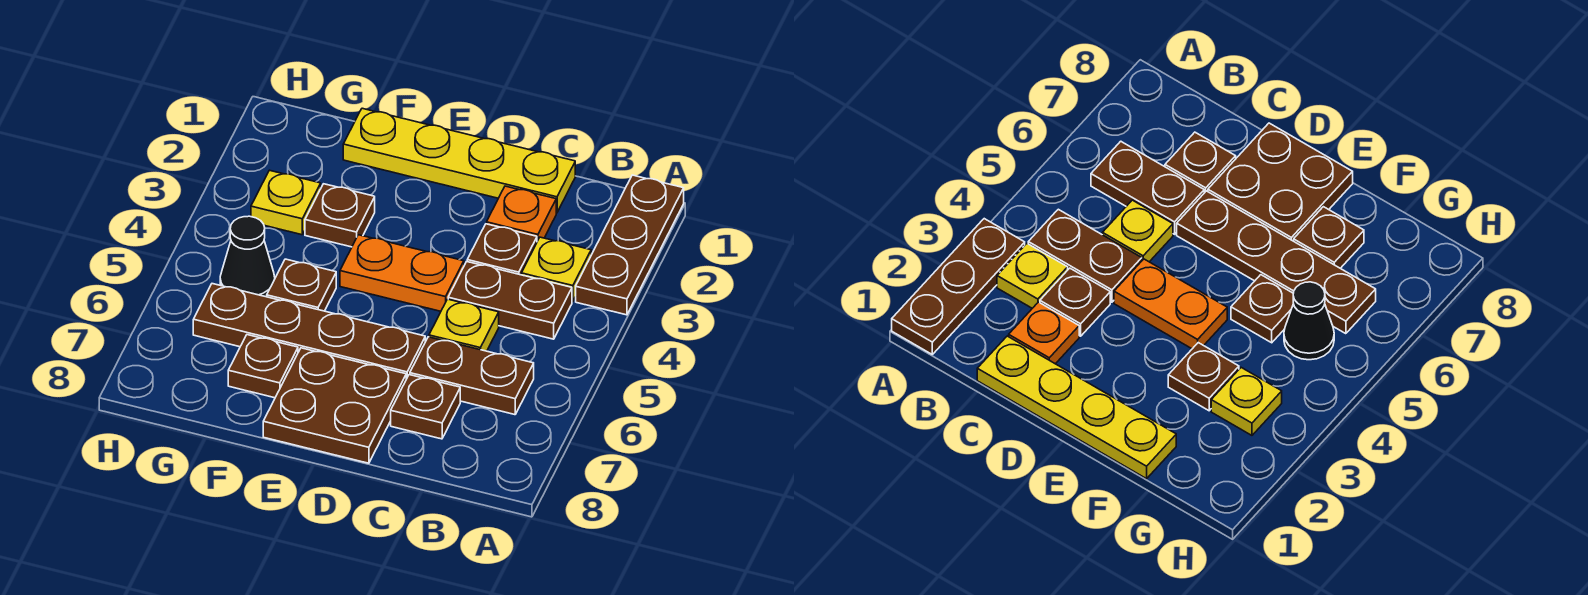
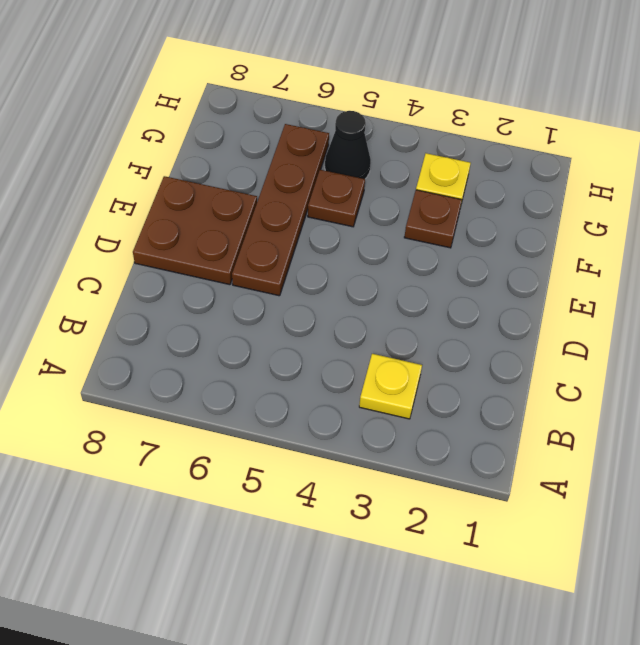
none -> brown 1x3 plate [576,175,684,315]
none -> brown 1x2 plate [448,262,572,339]
none -> brown 1x2 plate [410,337,534,415]

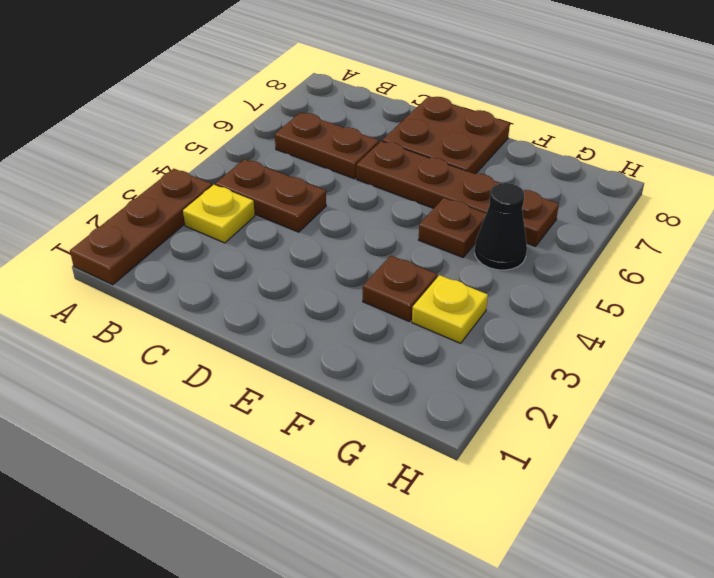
none -> yellow 1x4 plate [343,108,575,213]
none -> orange 1x1 plate [487,186,556,241]
none -> brown 1x1 plate [467,224,537,275]

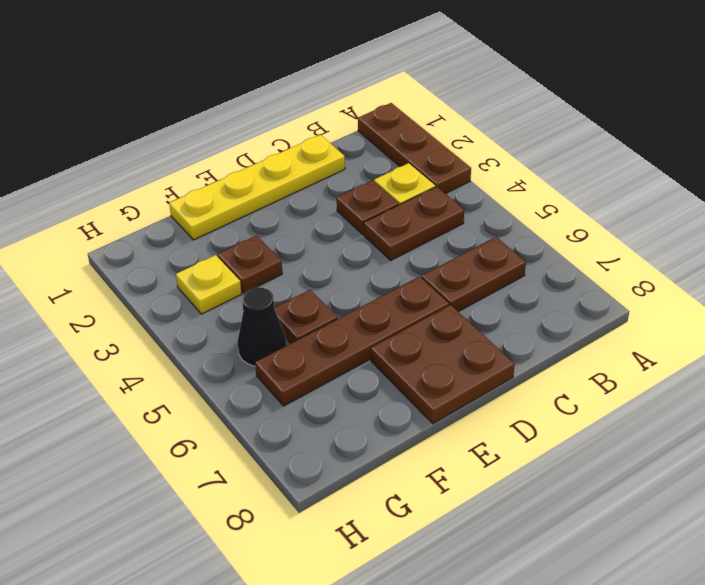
none -> orange 1x1 plate [487,186,556,241]
none -> yellow 1x1 plate [429,299,499,351]
none -> brown 1x1 plate [391,375,460,439]

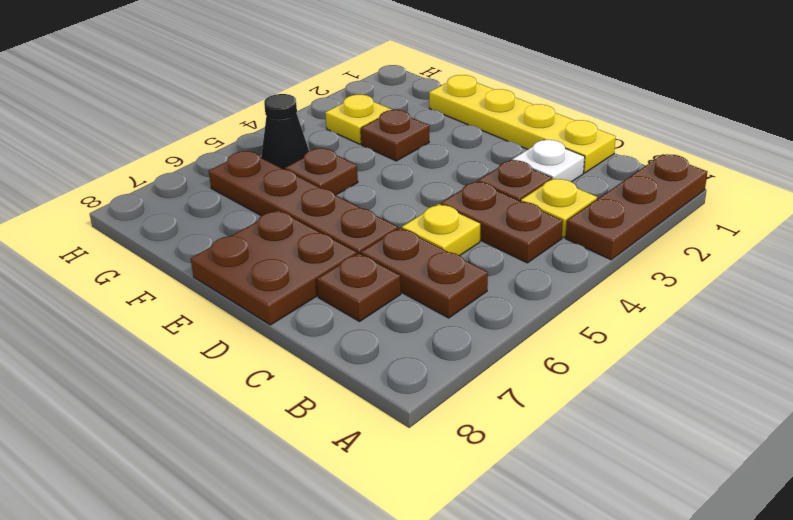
white 1x1 plate [512,140,585,182] -> orange 1x1 plate [487,186,556,241]
none -> orange 1x2 plate [340,235,464,311]
none -> brown 1x1 plate [228,335,298,398]

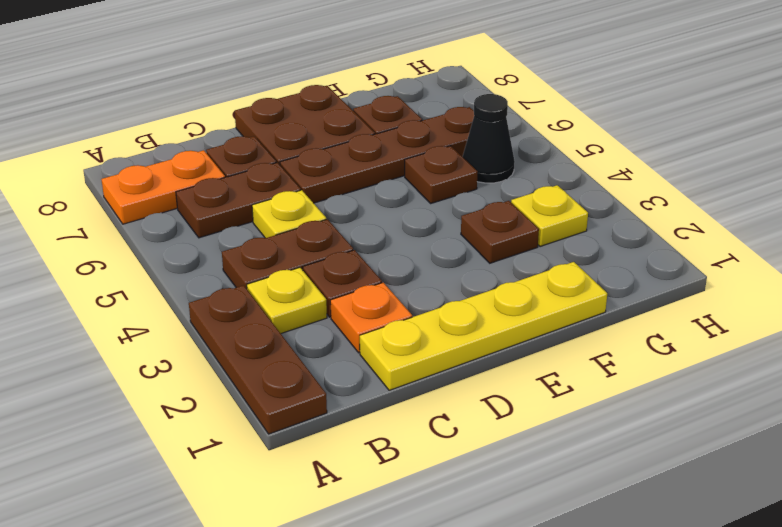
orange 1x2 plate [102,150,225,224] -> orange 1x2 plate moved to [340,235,464,311]

